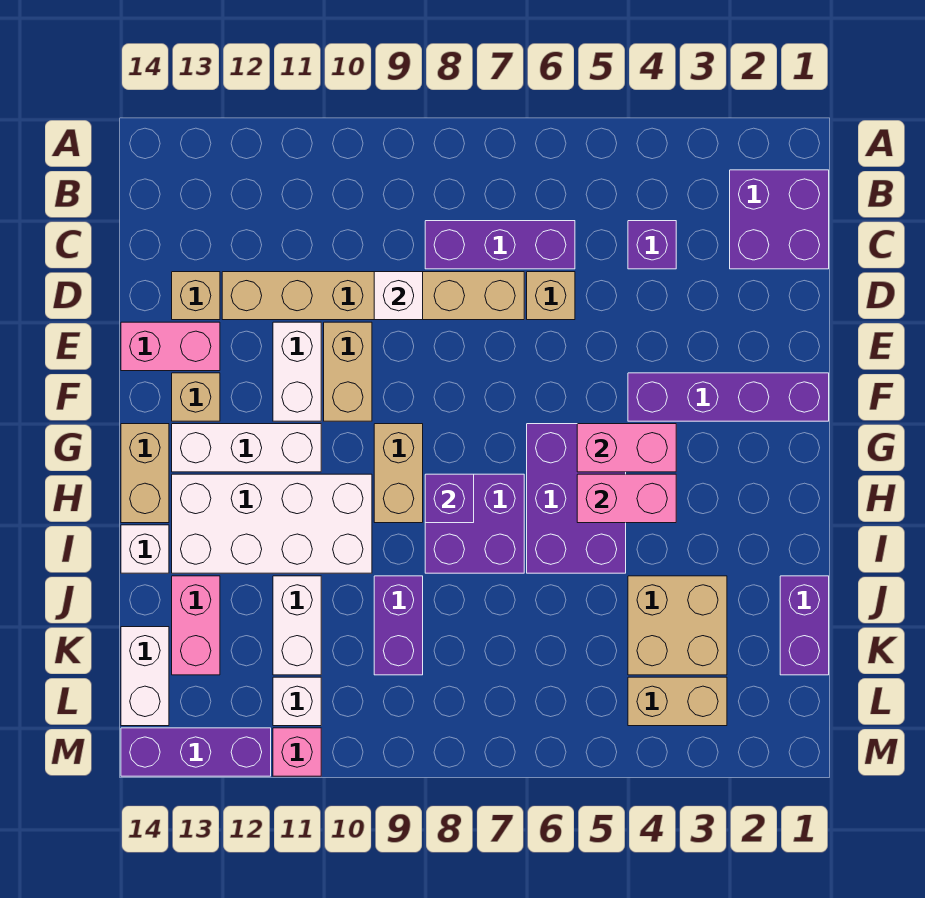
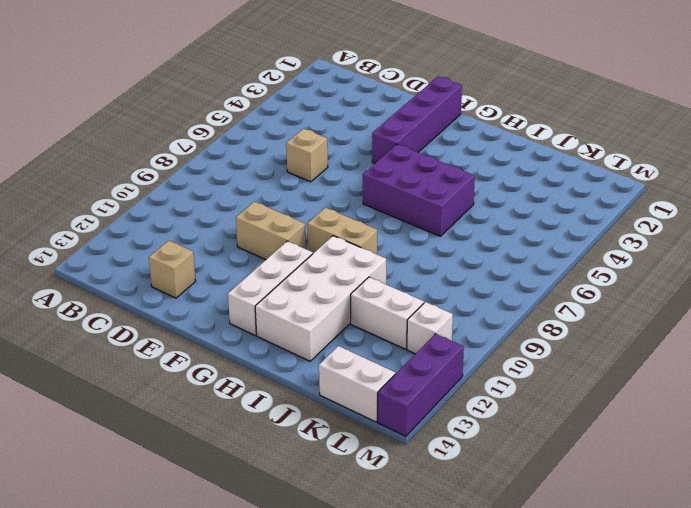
none -> purple 2x2 brick [730,170,829,269]
none -> purple 1x1 brick [628,221,676,269]
none -> purple 1x3 brick [425,221,575,269]
none -> tan 1x6 brick [222,272,524,320]

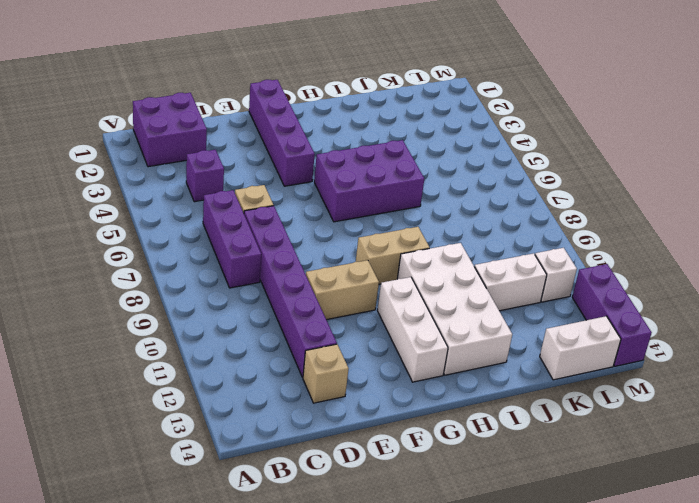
purple 1x6 brick [244,206,337,377] -> tan 1x6 brick [222,272,524,320]
none -> white 1x2 brick [273,322,321,421]
none -> pink 1x2 brick [121,322,220,371]
none -> tan 1x1 brick [172,373,220,421]
none -> tan 1x2 brick [121,424,169,523]

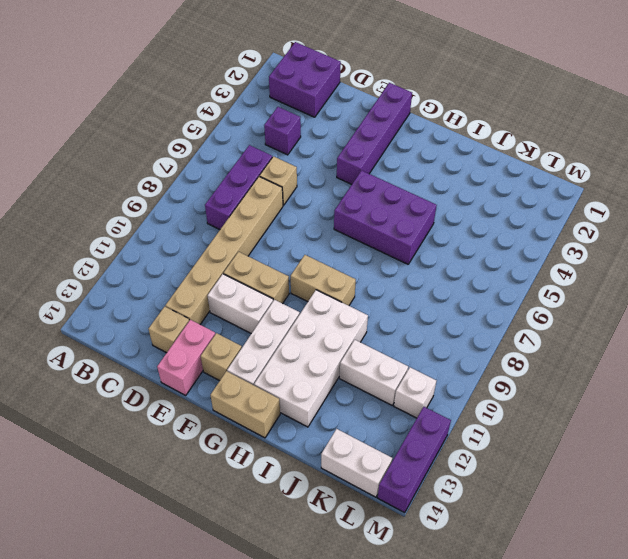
none -> purple 2x2 brick [425,474,524,573]
none -> white 1x1 brick [121,525,169,573]
none -> purple 1x2 brick [780,576,829,675]
none -> tan 2x2 brick [628,576,727,675]

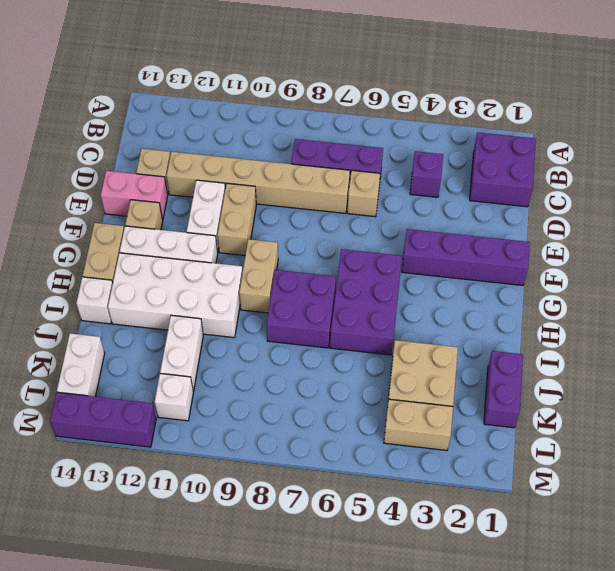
none -> purple 1x2 brick [374,576,423,675]
none -> pink 1x2 brick [172,576,220,675]
none -> pink 1x1 brick [273,728,321,776]
none -> white 1x1 brick [374,272,423,320]

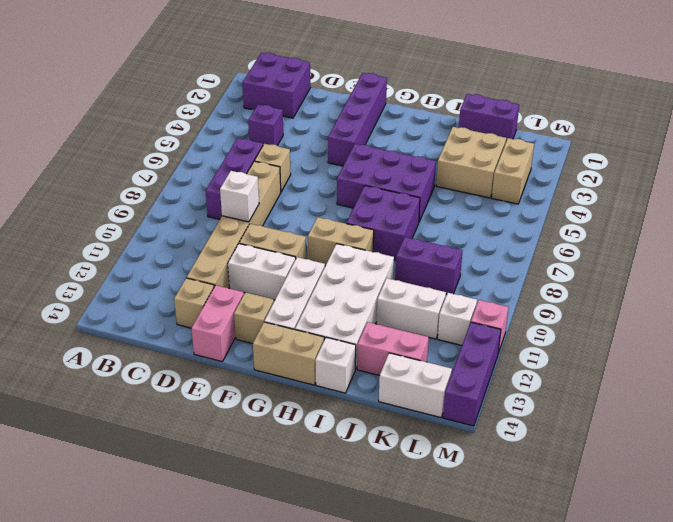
none -> pink 1x2 brick [577,424,676,472]
none -> pink 1x2 brick [577,474,676,523]
none -> purple 1x1 brick [425,474,474,523]

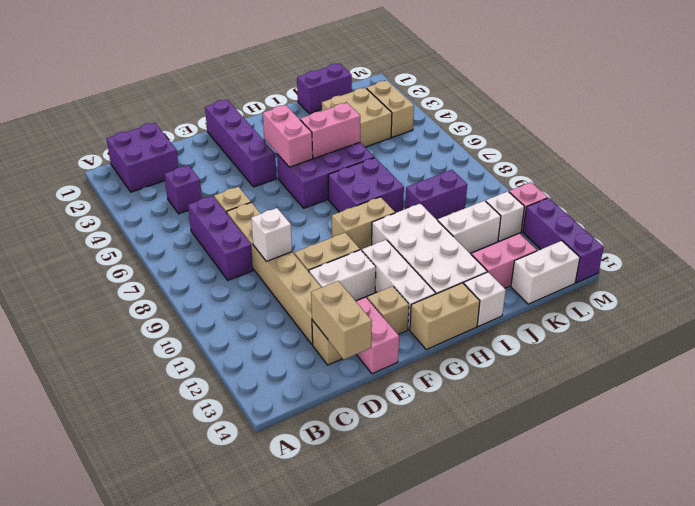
tan 1x2 brick [311,281,372,360] -> none
pink 1x2 brick [300,103,360,158] -> pink 1x2 brick turned to [577,474,676,523]
none -> purple 1x1 brick [425,474,474,523]

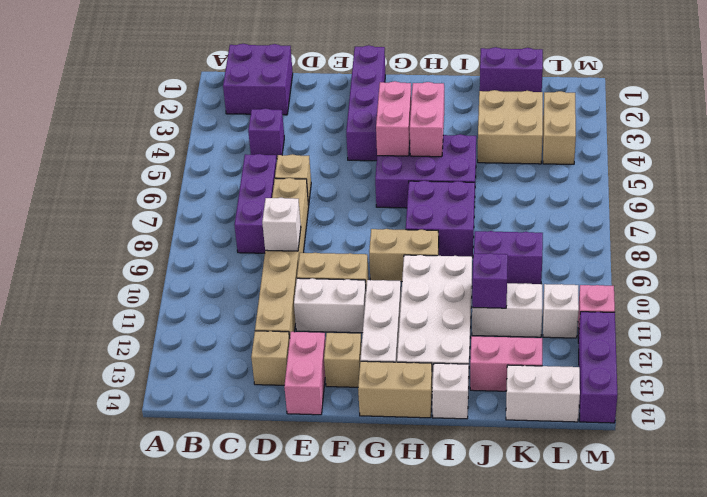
purple 1x1 brick [472,253,508,308] -> purple 1x1 brick moved to [425,474,474,523]

